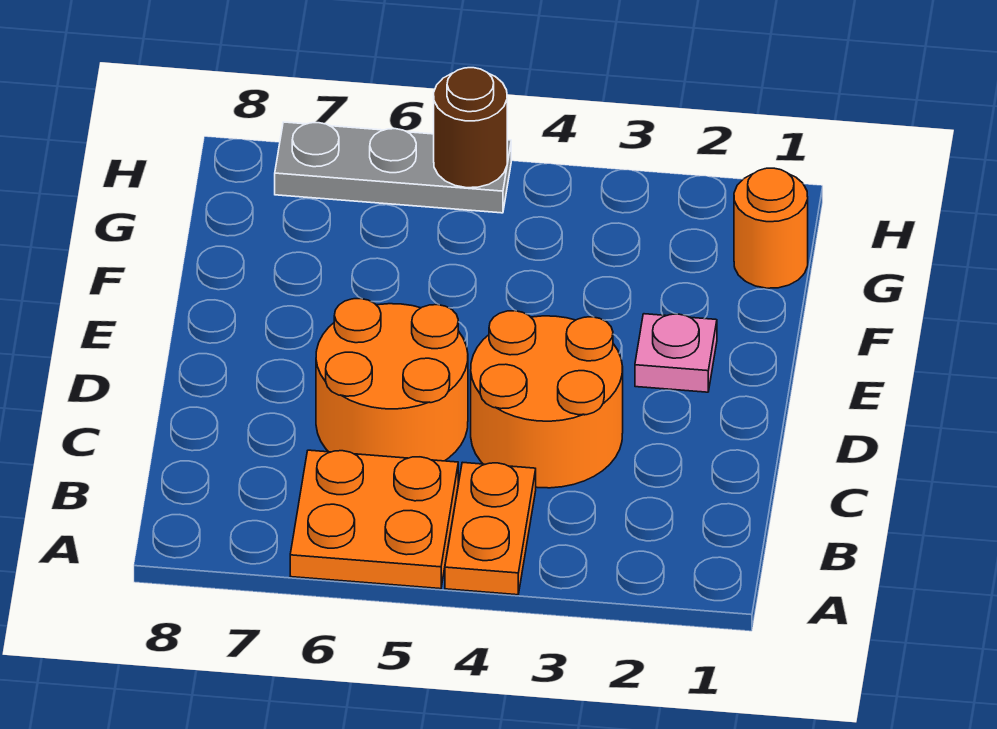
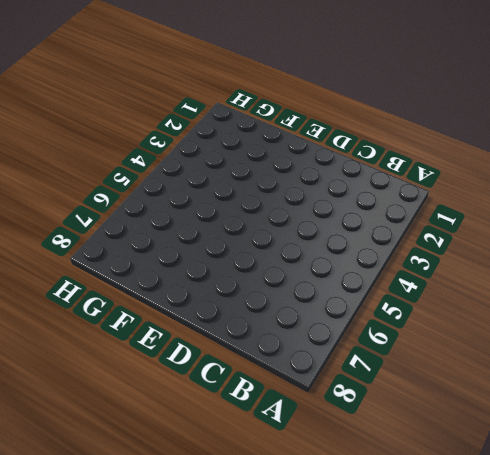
none -> orange 1x2 plate [445,462,536,595]
none -> orange 2x2 plate [290,450,458,589]

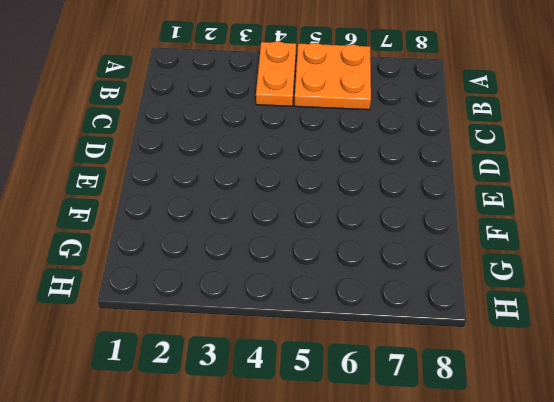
none -> orange 2x2 round brick [471,311,623,488]
none -> orange 2x2 round brick [316,299,468,461]

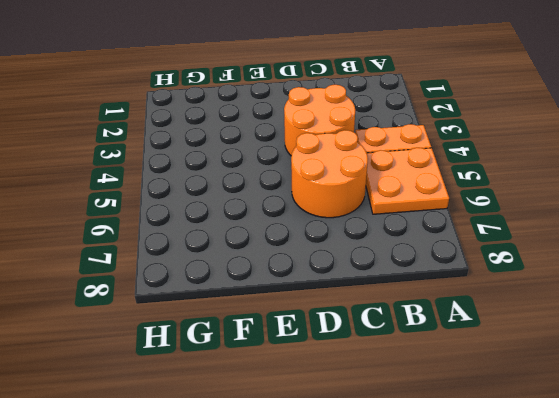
none -> pink 1x1 plate [635,314,717,392]
none -> orange 1x1 round brick [734,168,808,288]

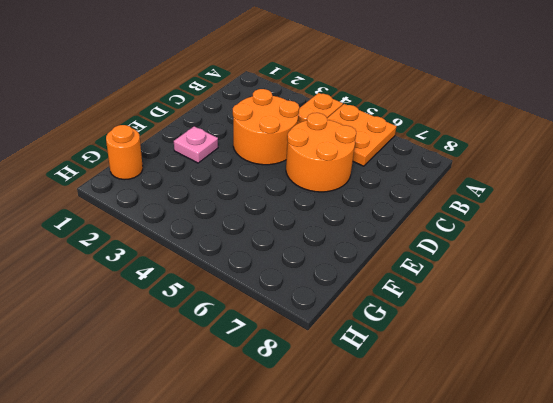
none -> grey 1x3 plate [275,122,511,213]
none -> brown 1x1 round brick [434,68,507,188]

